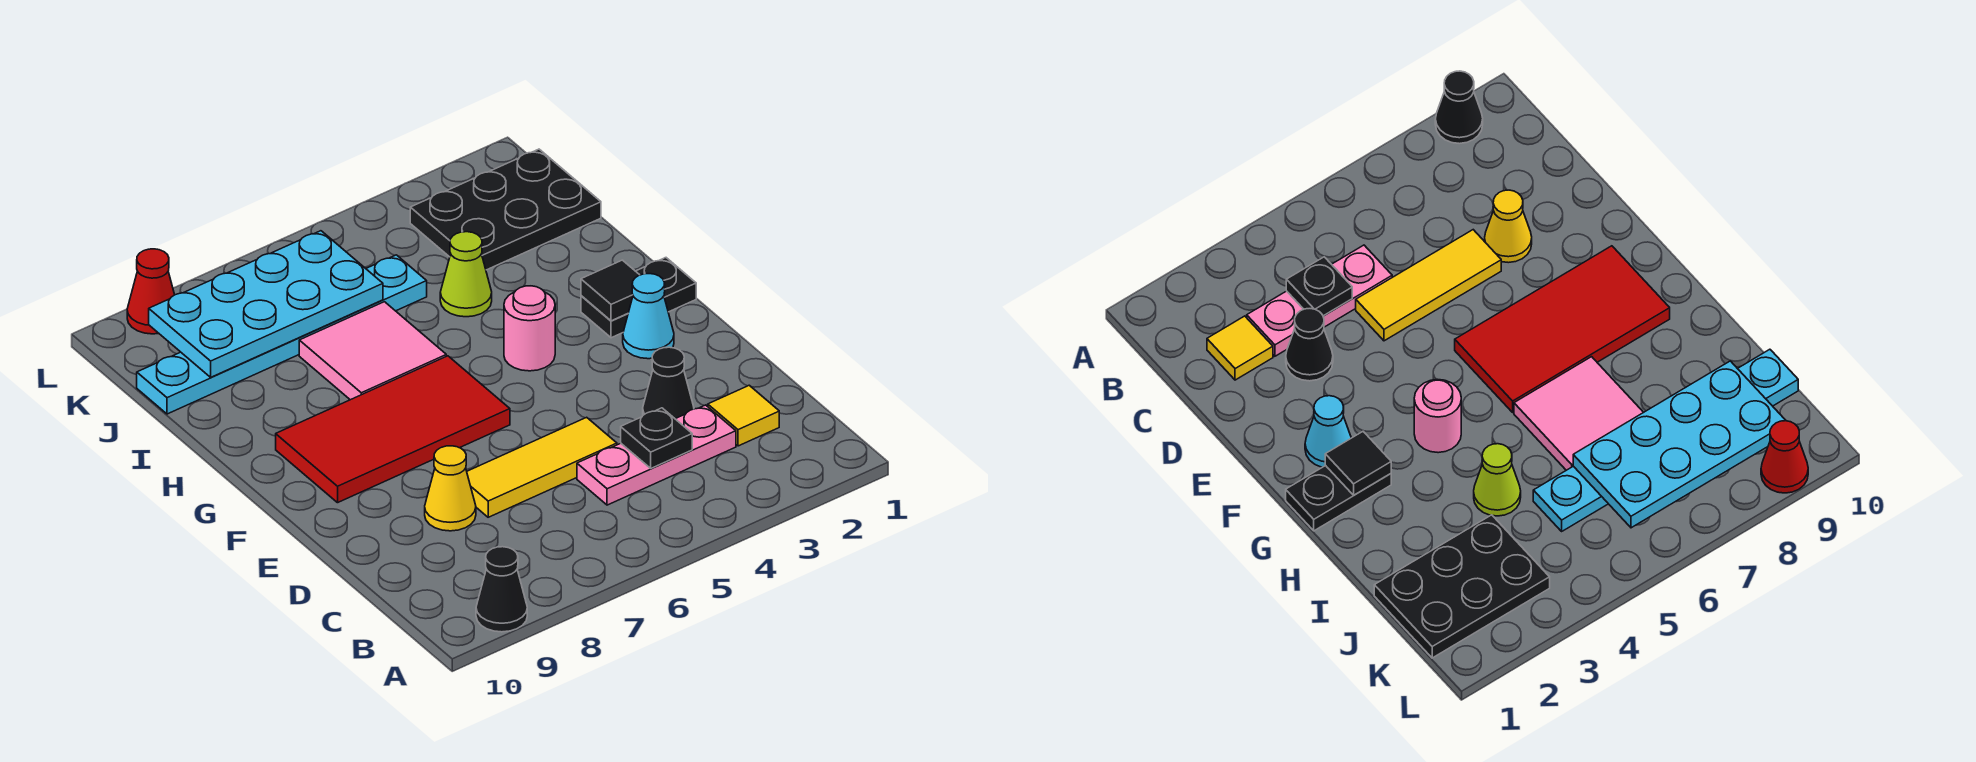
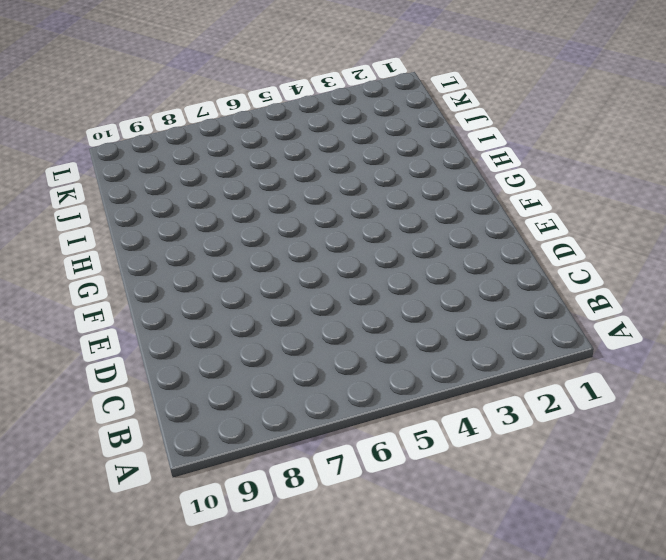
none -> black 1x1 cone [476,547,527,632]
none -> yellow 1x1 tile [708,385,779,446]
none -> pink 1x3 plate [577,405,736,505]

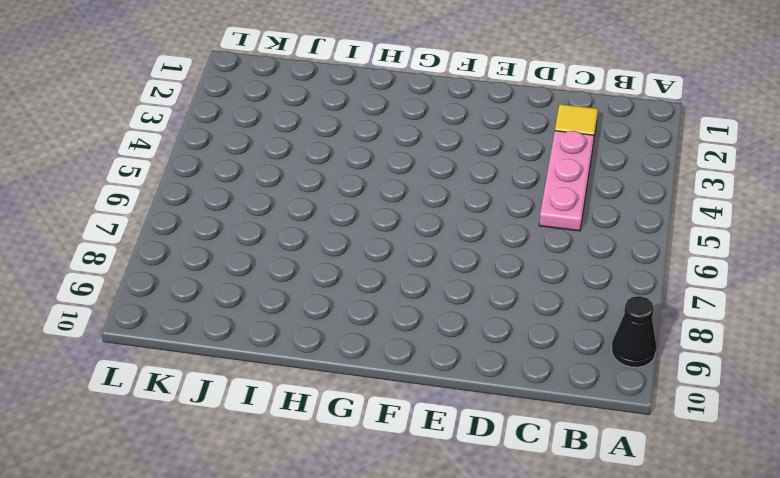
none -> black 1x1 cone [643,347,694,419]
none -> yellow 1x3 tile [467,417,617,517]
none -> yellow 1x1 cone [425,446,476,531]

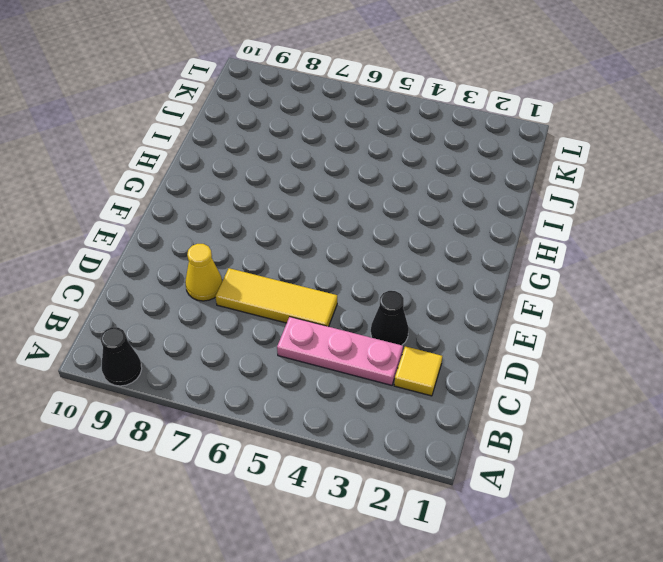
none -> cyan 1x1 cone [623,274,674,359]
none -> red 2x4 tile [276,356,510,503]
none -> black 1x2 plate [581,258,696,338]

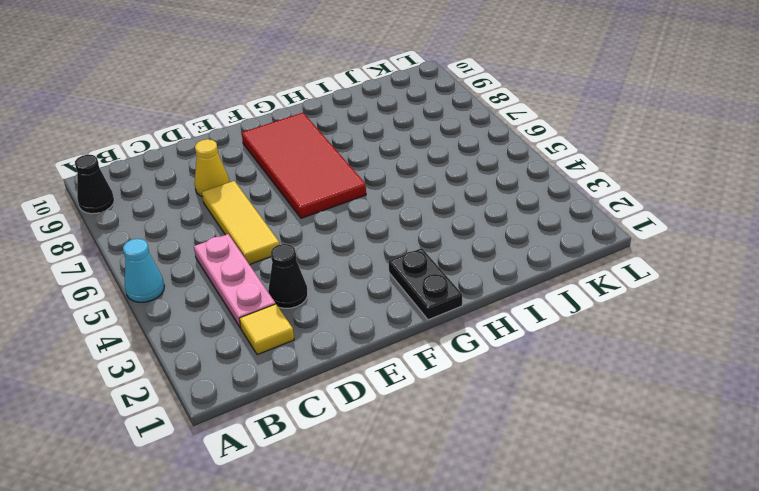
cyan 1x1 cone [123,239,164,302] -> cyan 1x1 cone moved to [623,274,674,359]
none -> pink 1x1 round brick [504,286,555,371]
none -> pink 2x2 tile [299,302,446,400]
none -> lime 1x1 cone [440,232,492,317]

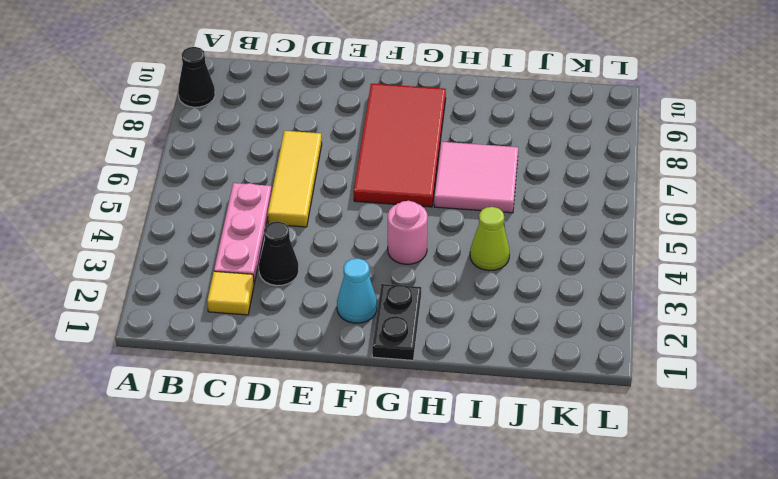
none -> yellow 1x1 cone [425,446,476,531]
none -> black 2x3 plate [410,149,601,270]
none -> cyan 1x6 plate [137,255,427,414]

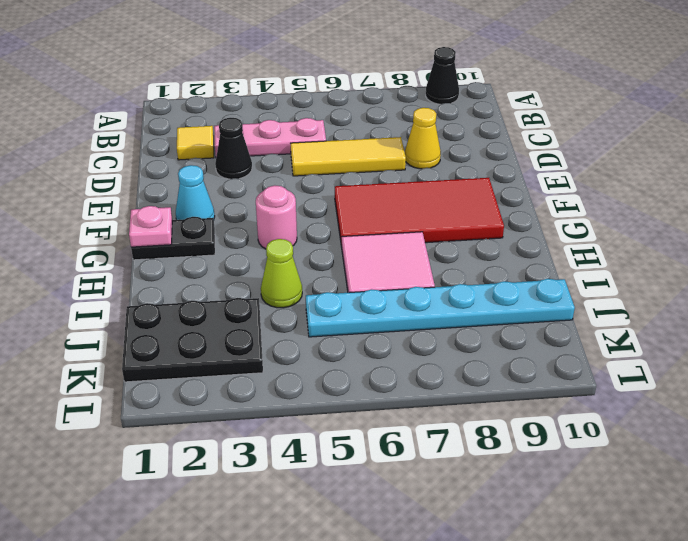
pink 1x1 plate [129,206,172,247] -> none
none -> red 1x1 cone [127,249,175,334]
none -> black 1x1 plate [621,408,692,468]
none -> black 1x1 tile [581,260,639,321]

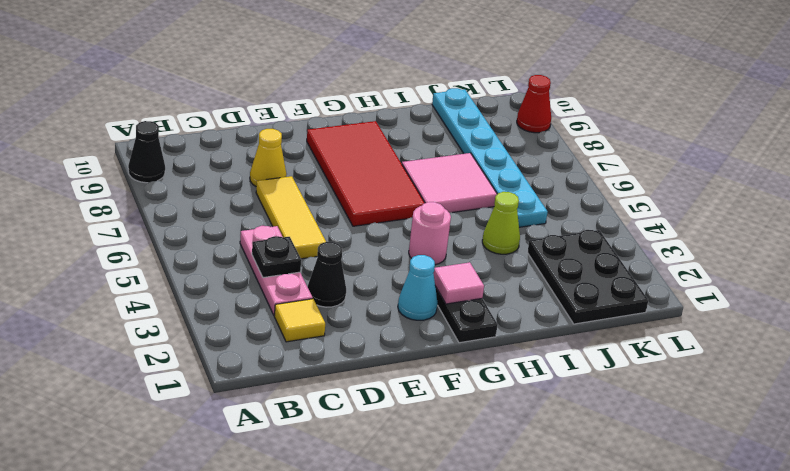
pink 1x1 tile [433,262,484,304] -> black 1x1 tile [581,260,639,321]
none -> cyan 2x4 plate [149,231,383,377]

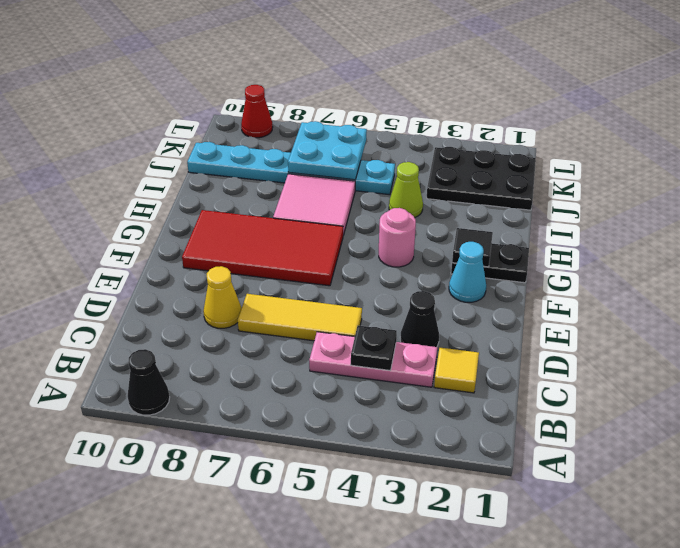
cyan 2x2 plate [288,121,367,180] -> cyan 2x4 plate [149,231,383,377]

